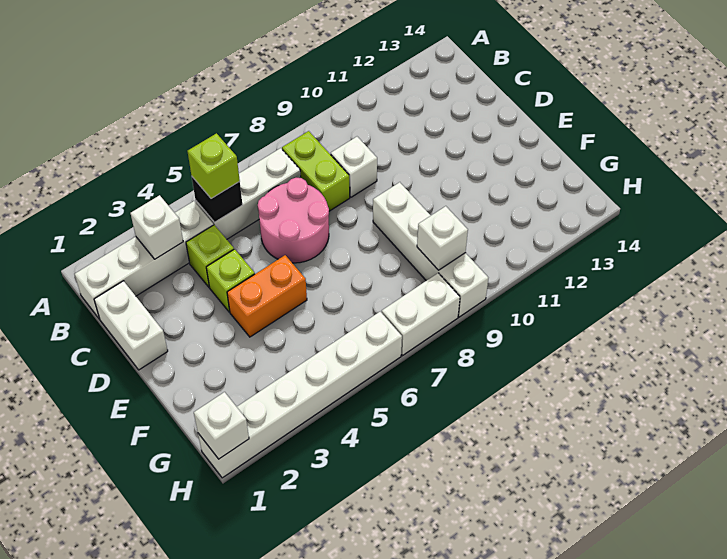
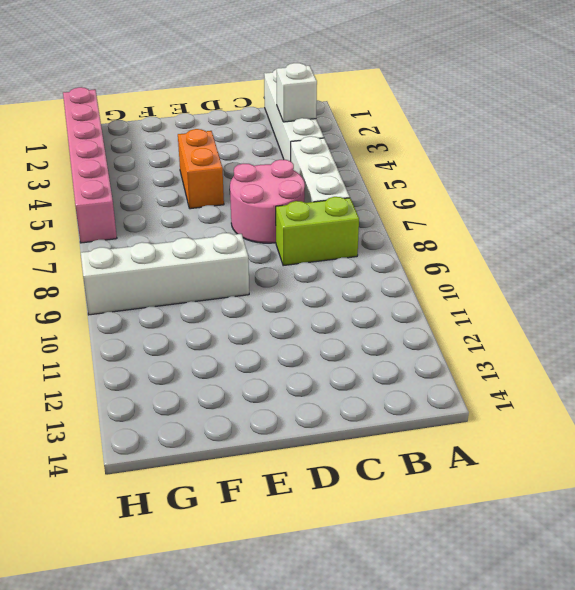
pink 1x6 brick [63,87,117,243] -> white 1x6 brick [198,312,402,478]
none -> white 1x2 brick [94,281,168,370]
none -> lime 1x1 brick [186,225,234,287]
none -> white 1x1 brick [331,137,377,197]

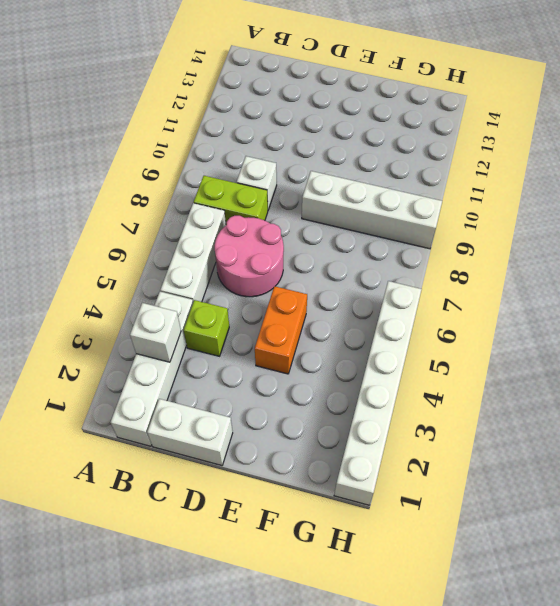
none -> lime 1x1 brick [206,249,255,312]
none -> white 1x2 brick [382,273,460,356]
none -> black 1x1 brick [192,177,242,222]

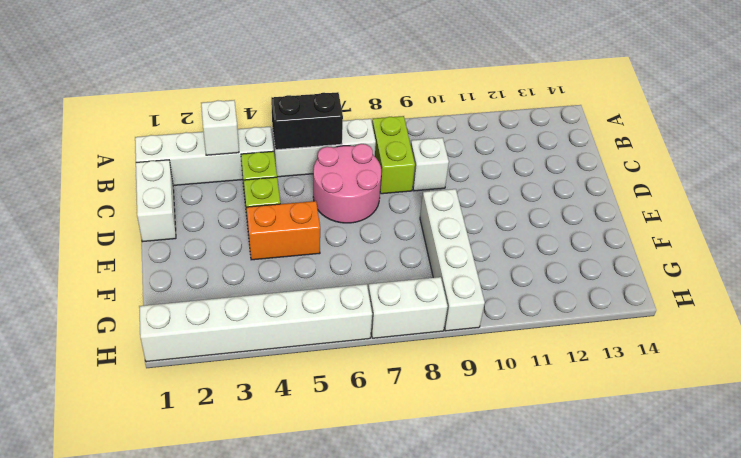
black 1x2 brick [271,92,343,150] -> black 1x1 brick [192,177,242,222]
none -> white 1x1 brick [417,206,468,270]
none -> white 1x1 brick [194,392,249,459]
none -> lime 1x1 brick [187,133,240,199]

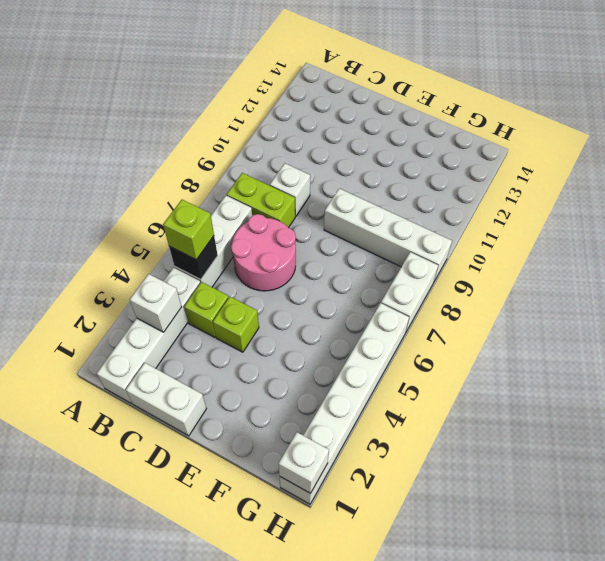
none -> orange 1x2 brick [227,255,307,337]
none -> white 1x1 brick [417,206,468,270]

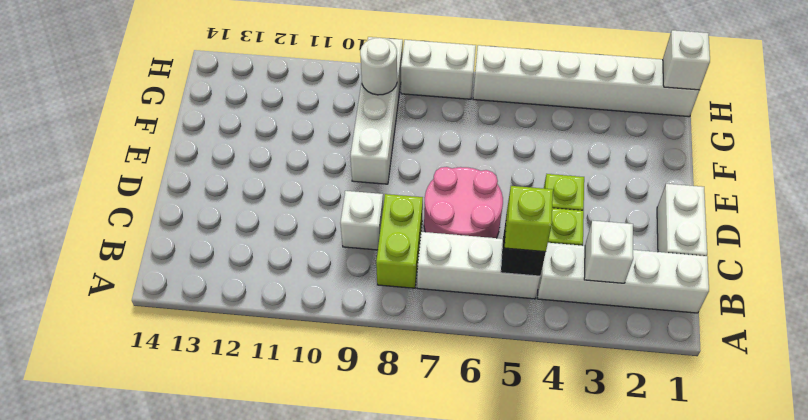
white 1x1 round brick [360,38,397,95] -> white 1x1 brick [417,206,468,270]
none -> orange 1x2 brick [227,255,307,337]

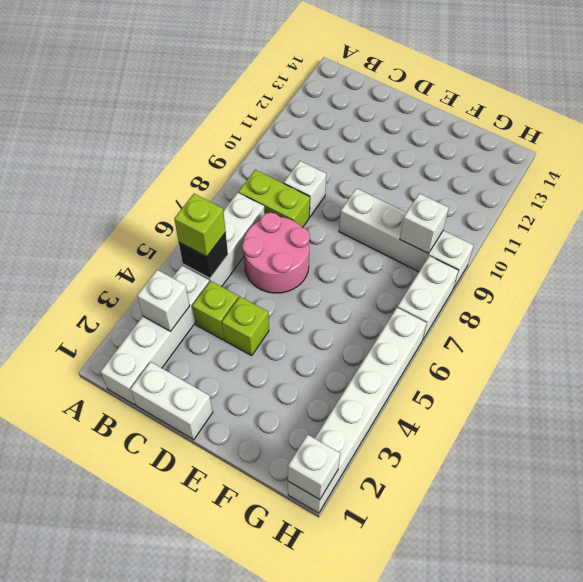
none -> orange 1x2 brick [227,255,307,337]

